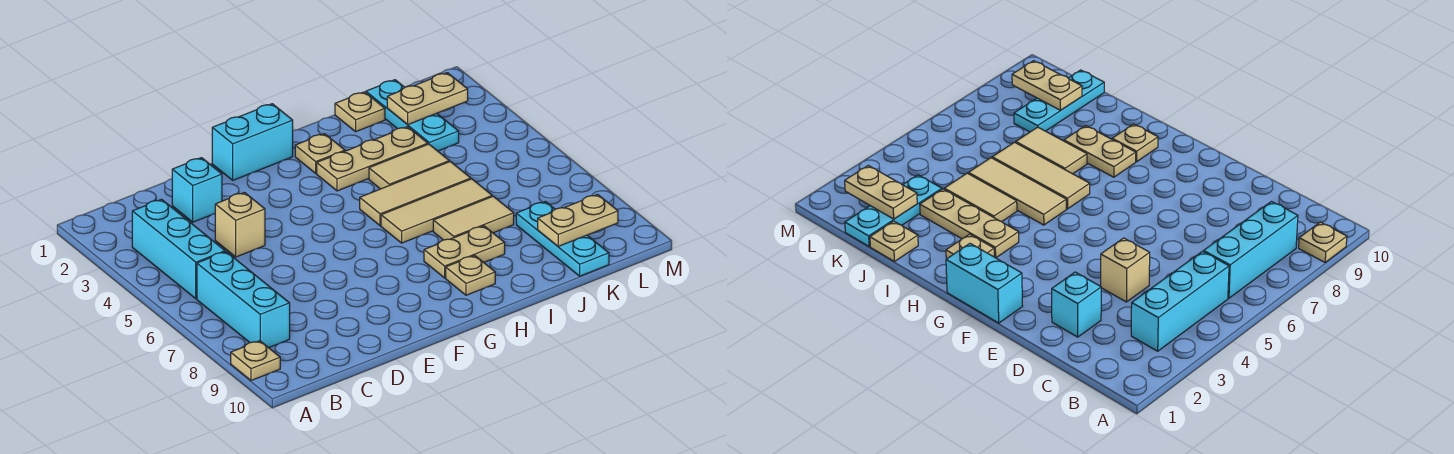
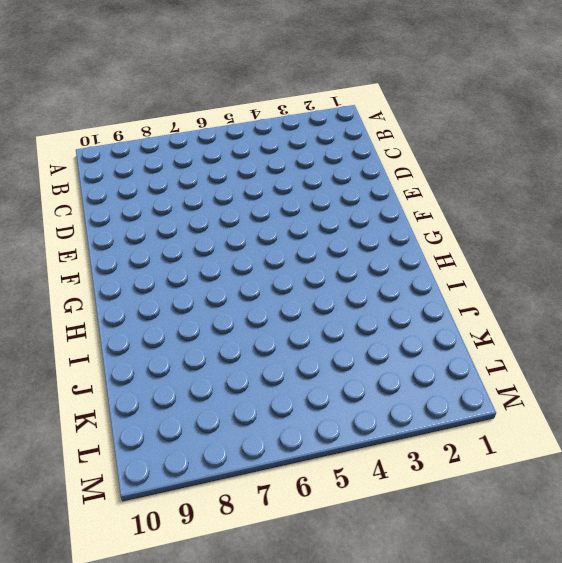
none -> tan 1x1 plate [231,341,280,381]
none -> cyan 1x3 brick [132,199,225,299]
none -> cyan 1x3 brick [197,252,290,348]

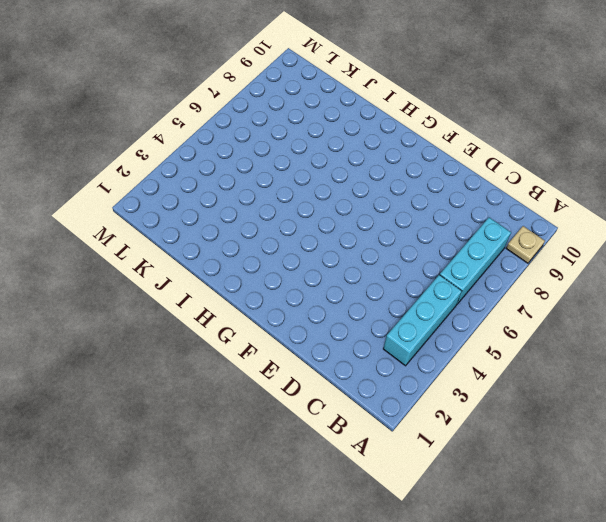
none -> cyan 1x1 brick [172,158,222,222]
none -> tan 1x1 brick [215,192,265,257]
none -> cyan 1x2 brick [212,104,293,180]

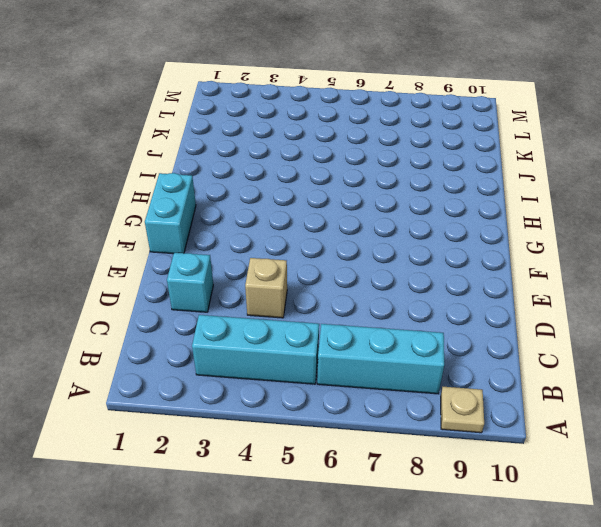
none -> tan 1x1 plate [295,134,345,173]
none -> tan 1x3 plate [317,127,428,191]
none -> tan 1x3 tile [360,162,471,226]

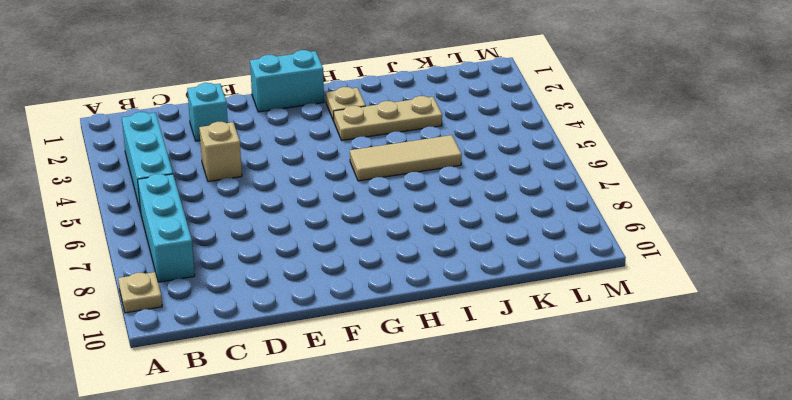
none -> tan 1x3 tile [381,179,492,243]
none -> tan 1x2 plate [424,226,505,278]
none -> tan 1x1 plate [446,256,495,295]

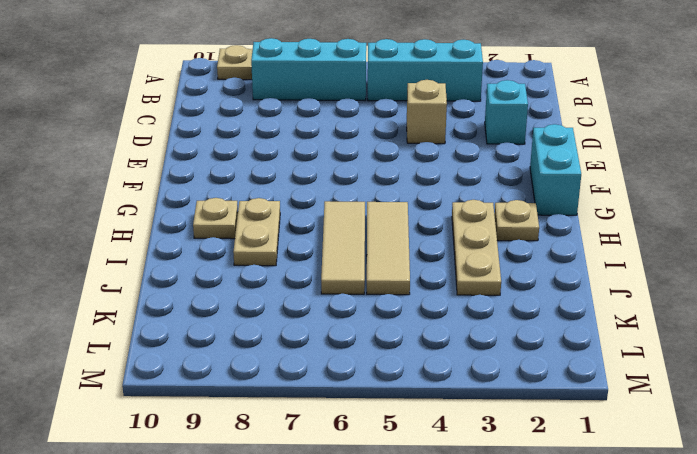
none -> tan 1x2 tile [369,144,449,189]
none -> tan 1x2 tile [433,196,514,240]
none -> tan 1x1 plate [335,92,385,132]

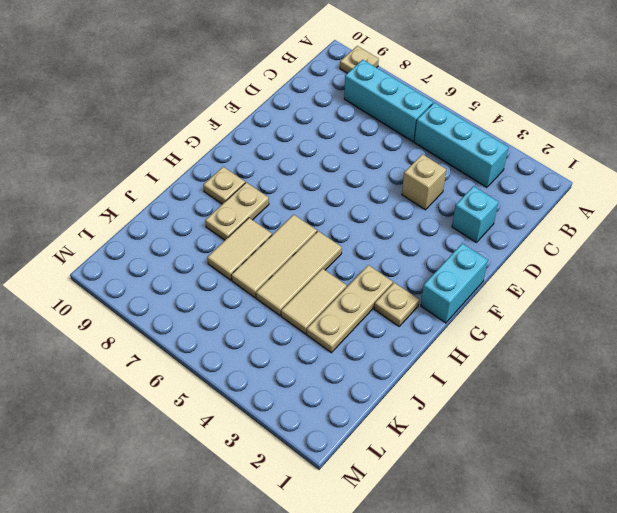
none -> tan 1x1 plate [335,92,385,132]
none -> cyan 1x3 plate [366,80,459,151]
none -> cyan 1x3 plate [516,202,609,276]

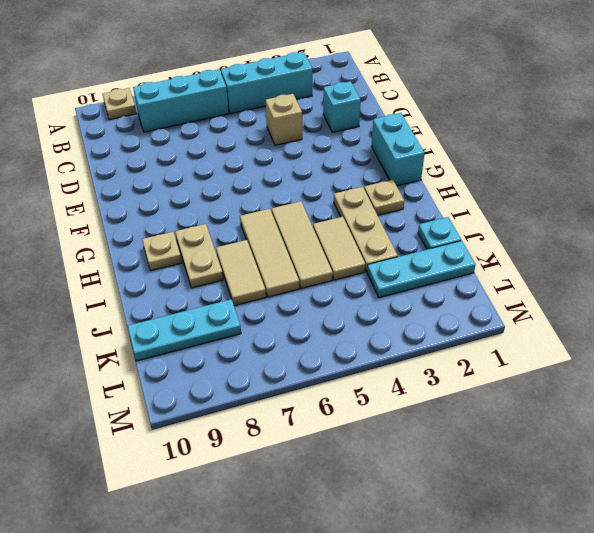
cyan 1x1 plate [418,217,461,249] -> tan 1x1 plate [335,92,385,132]
none -> tan 1x2 plate [387,73,468,125]
none -> tan 1x2 plate [538,194,618,246]

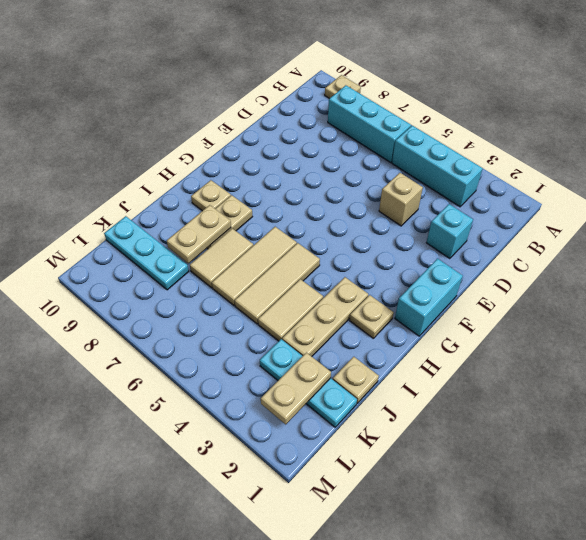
tan 1x2 plate [167,205,231,263] -> tan 1x2 plate moved to [538,194,618,246]

